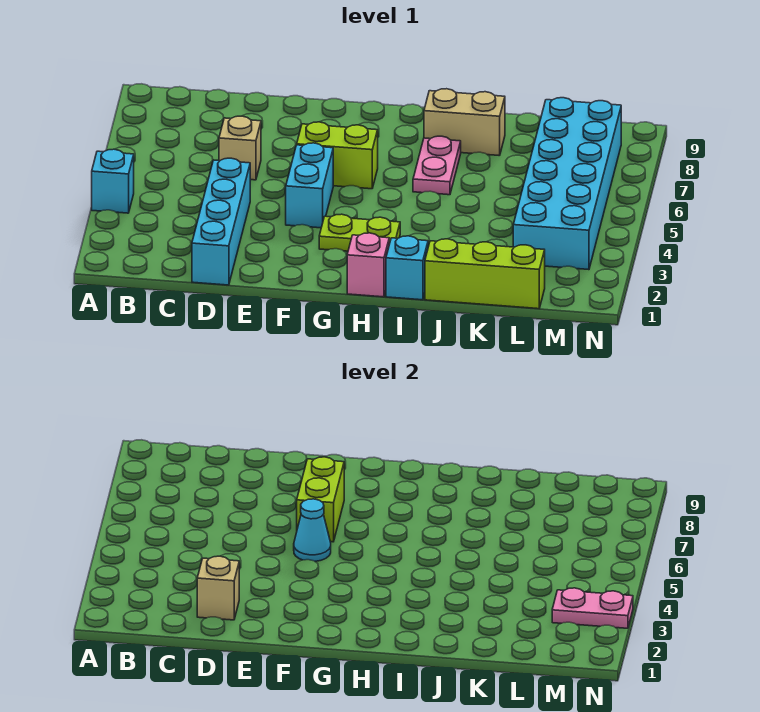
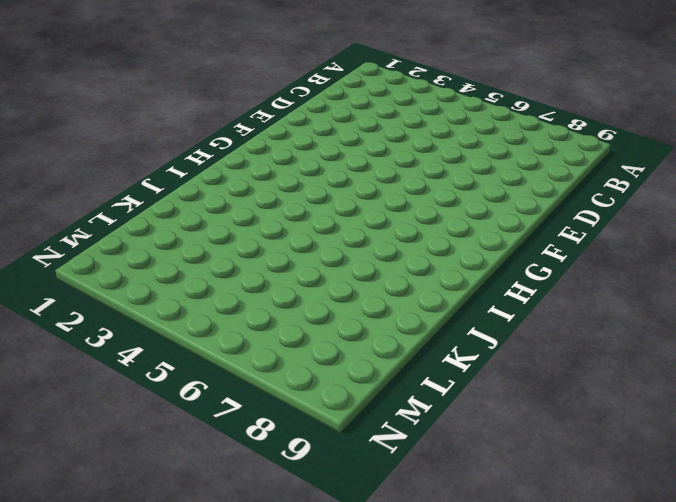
none -> cyan 1x1 brick [92,149,134,213]
none -> cyan 1x4 brick [192,158,250,285]
none -> tan 1x1 brick [219,116,261,180]

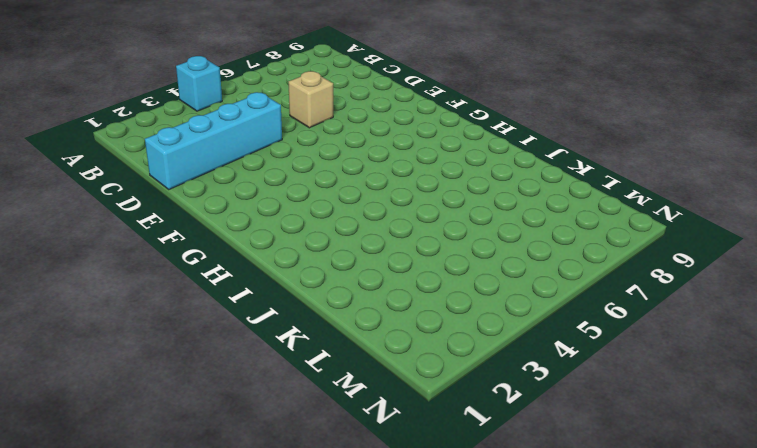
none -> cyan 1x2 brick [286,143,333,228]
none -> lime 1x2 brick [297,122,378,189]
none -> lime 1x2 plate [319,214,400,251]

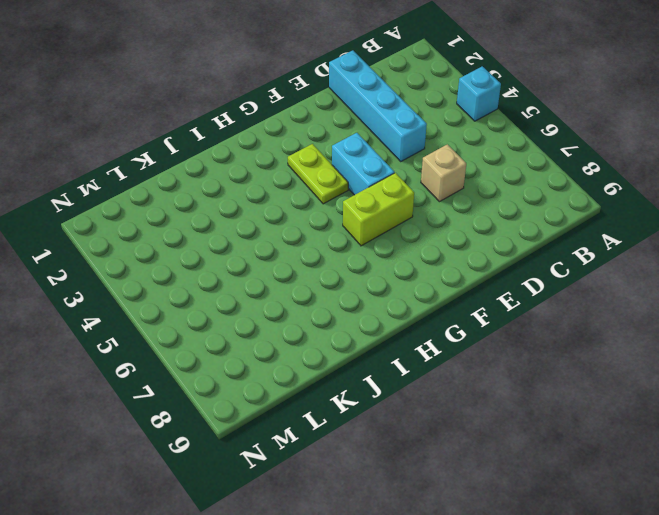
lime 1x2 plate [288,144,348,204] -> lime 1x2 plate turned to [319,214,400,251]
none -> pink 1x1 brick [347,233,389,297]
none -> cyan 1x1 brick [386,236,428,300]
none -> pink 1x2 plate [413,136,461,195]

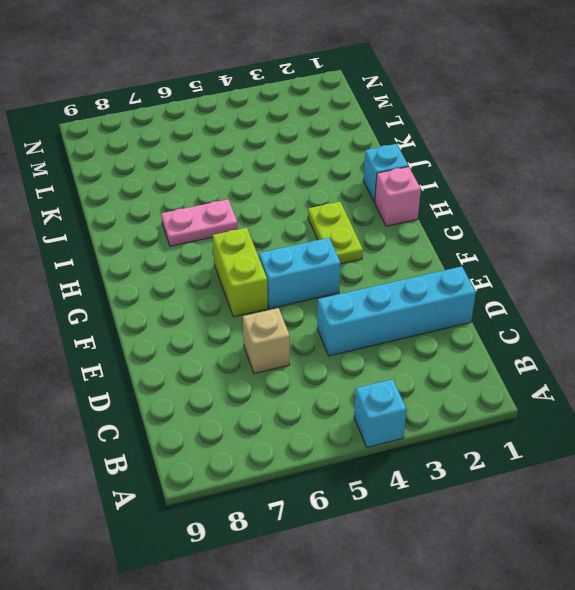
none -> tan 1x2 brick [424,89,505,156]
none -> lime 1x3 brick [425,239,545,309]
none -> cyan 2x6 brick [513,98,621,270]

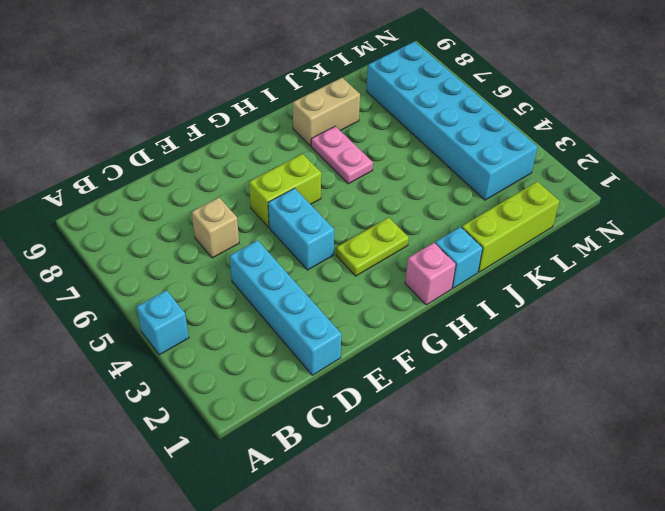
none -> tan 1x1 brick [197,556,239,620]
none -> cyan 1x1 cone [294,499,331,561]
none -> lime 1x2 brick [297,457,344,542]

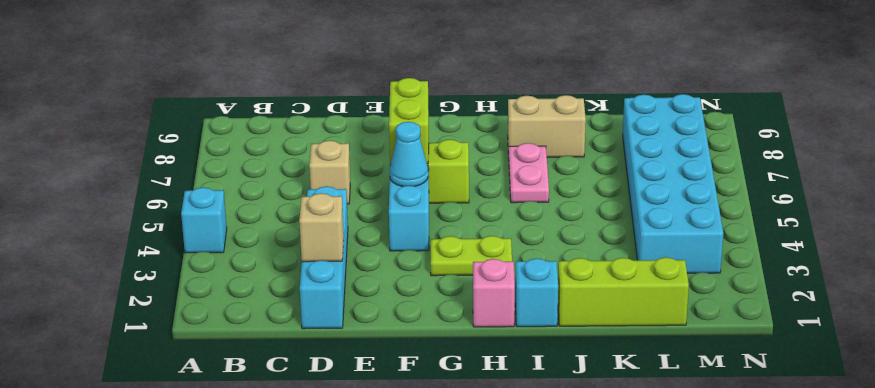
none -> pink 1x2 plate [552,588,633,628]

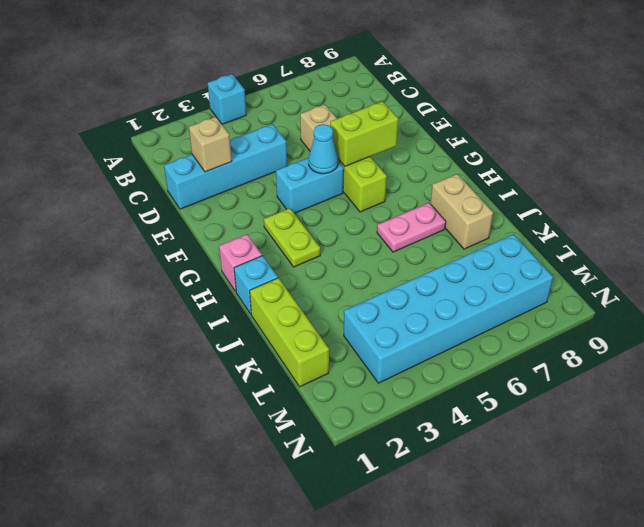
none -> pink 1x2 plate [552,588,633,628]

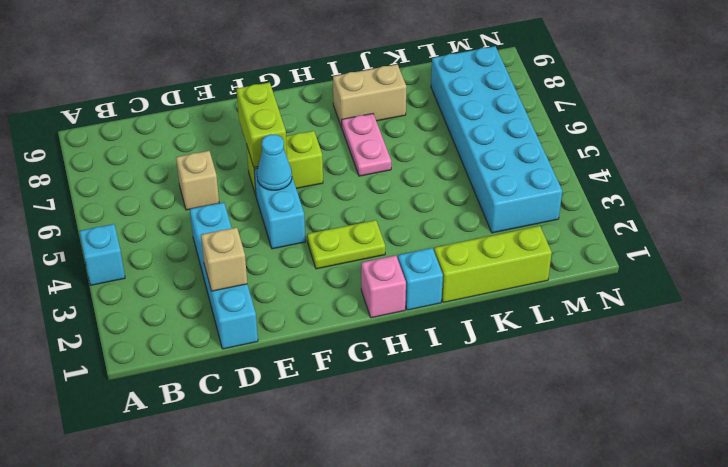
none -> pink 1x2 plate [552,588,633,628]

